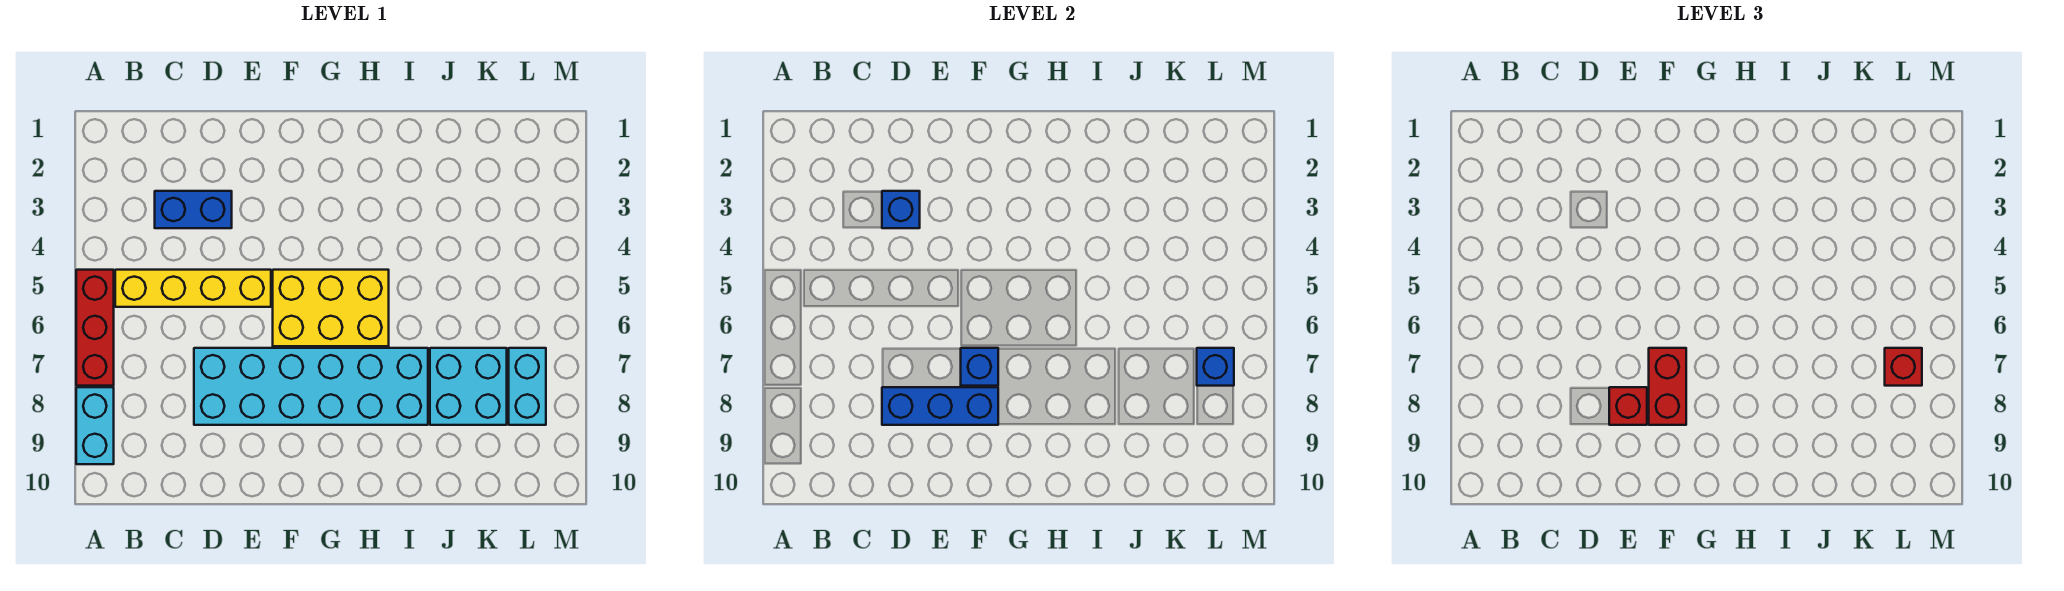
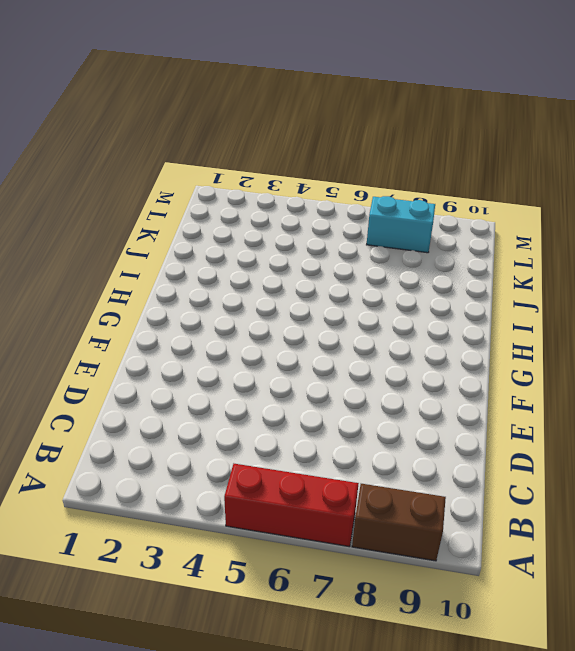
brown 1x2 brick [352,484,446,561] -> cyan 1x2 brick [76,387,114,464]
none -> yellow 1x4 brick [115,270,271,307]
none -> blue 1x2 brick [155,191,232,228]
none -> cyan 2x6 brick [194,348,428,425]

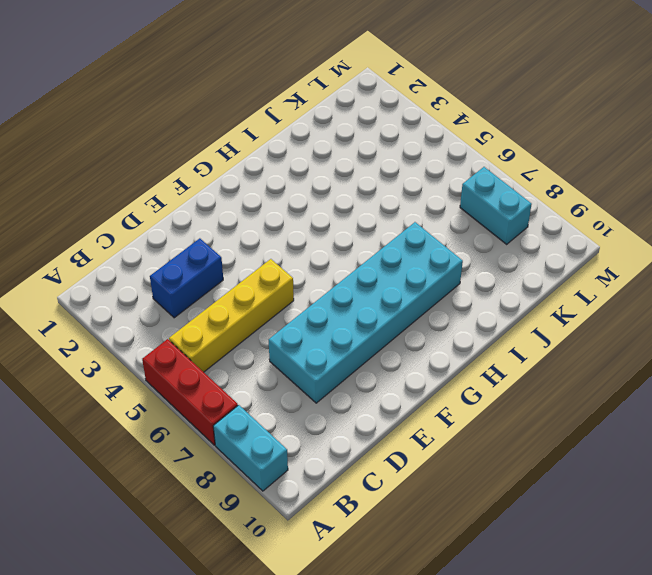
none -> yellow 2x3 brick [273,270,389,346]
none -> cyan 2x2 brick [430,348,507,425]
none -> blue 1x1 brick [882,191,920,228]

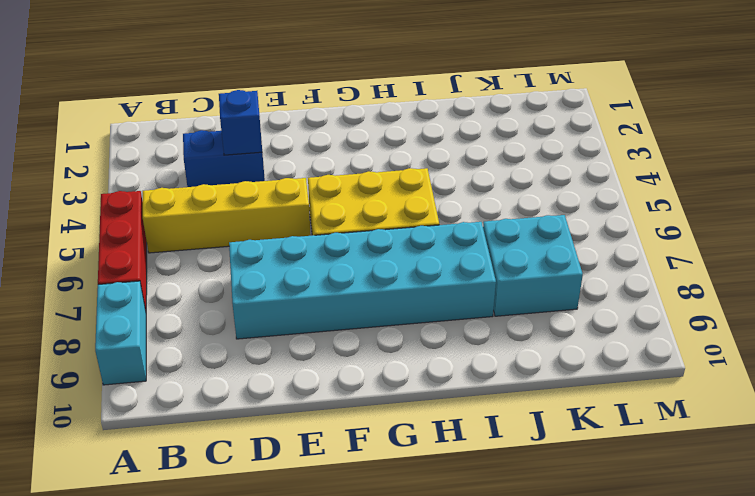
none -> cyan 1x2 brick [509,348,546,425]
none -> blue 1x3 brick [882,387,998,425]
none -> blue 1x1 brick [961,348,998,386]

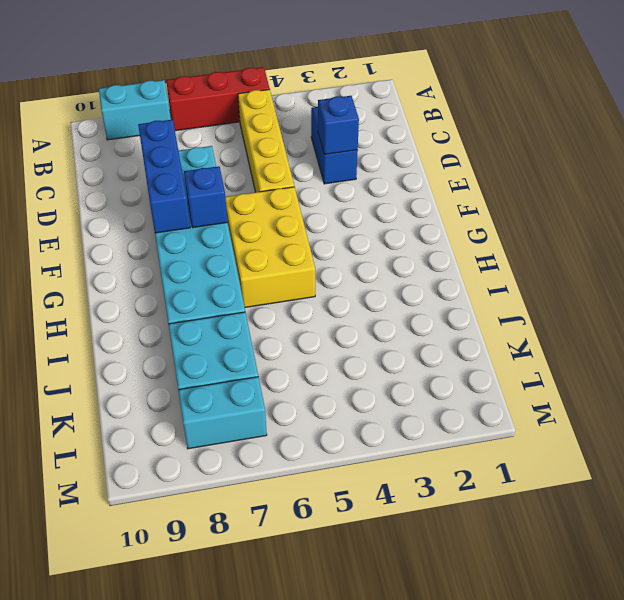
none -> blue 1x1 brick [1197,348,1234,386]
none -> red 1x1 brick [1609,387,1647,425]
none -> red 1x2 brick [1649,348,1686,425]

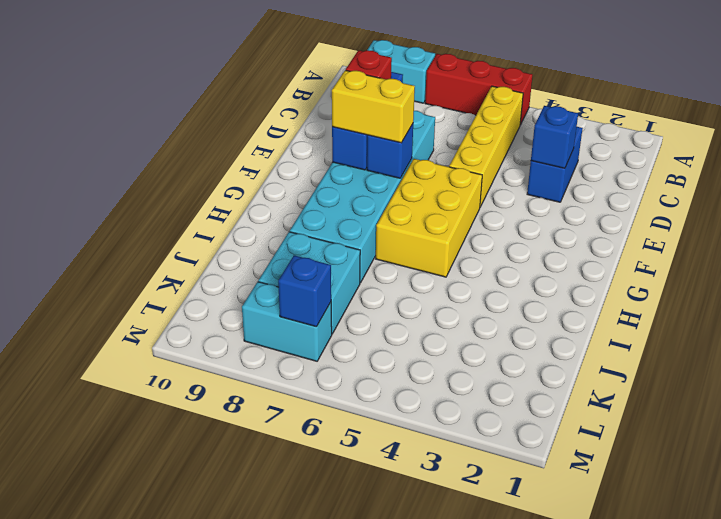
yellow 1x2 brick [332,70,415,143] -> red 1x2 brick [1649,348,1686,425]
none -> red 1x1 brick [1885,348,1922,386]

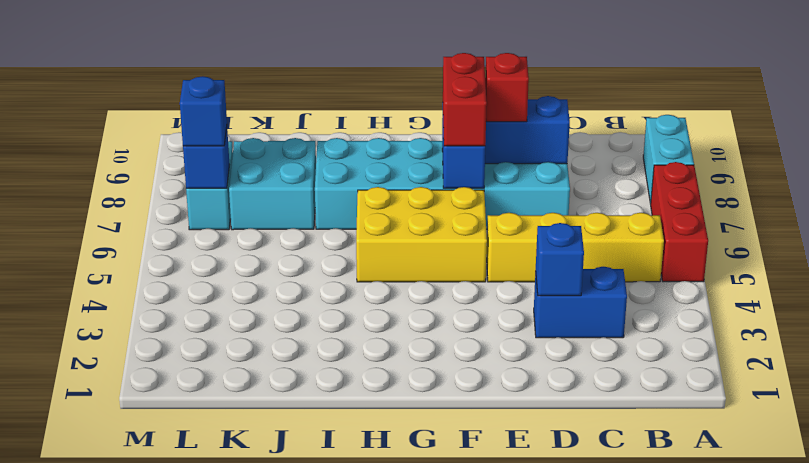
blue 1x1 brick [180,76,227,146] -> red 1x1 brick [1885,348,1922,386]

